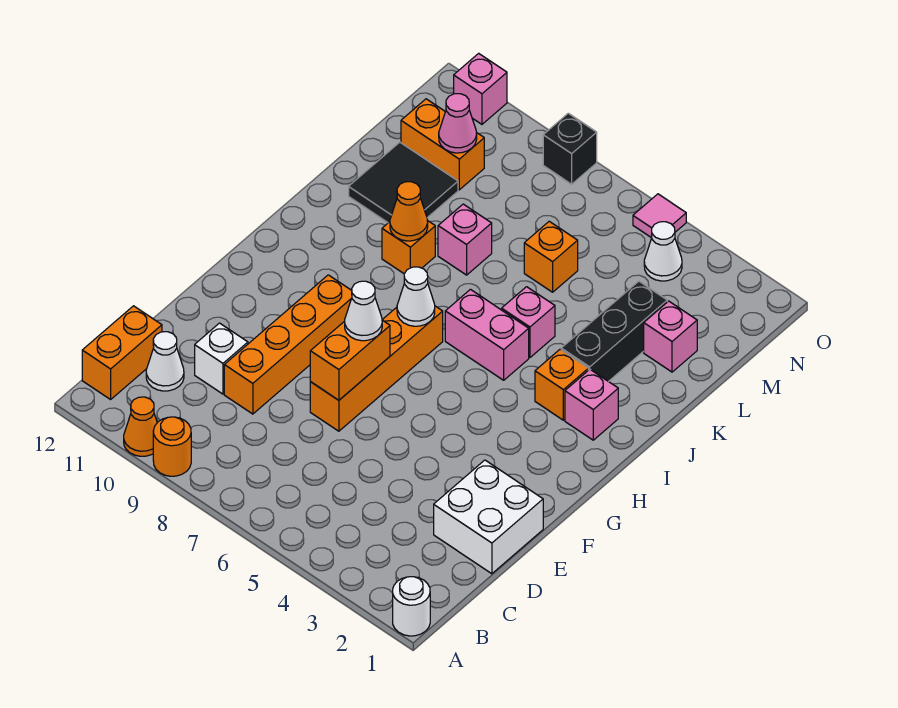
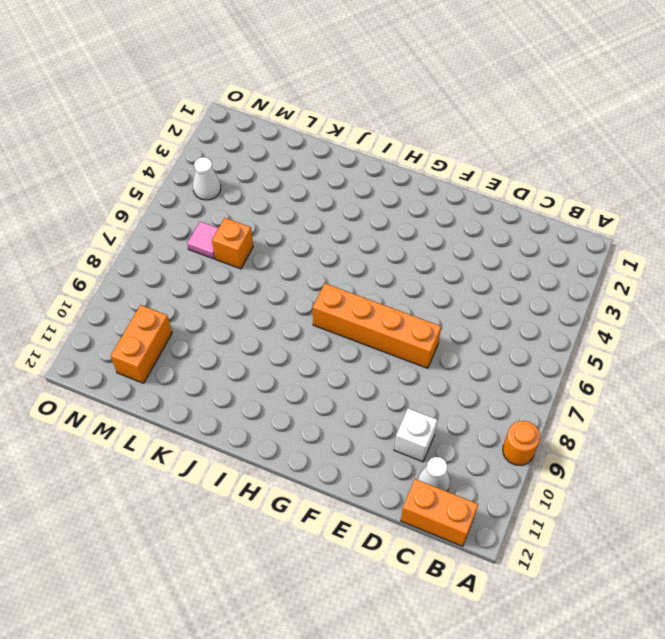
pink 1x1 tile [187,221,219,259] -> pink 1x1 tile moved to [633,194,686,238]
none -> white 1x1 round brick [393,577,430,636]
none -> orange 1x1 cone [124,397,157,456]
none -> white 2x2 brick [434,460,543,574]

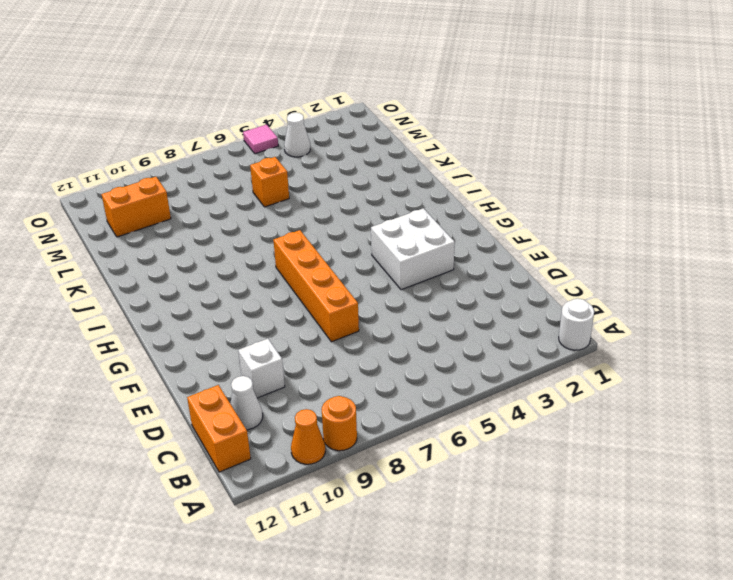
white 2x2 brick [371,208,455,290] -> white 2x2 brick moved to [434,460,543,574]
none -> orange 1x4 brick [224,275,352,414]
none -> pink 1x1 brick [565,369,618,440]
none -> orange 1x1 brick [535,349,588,420]

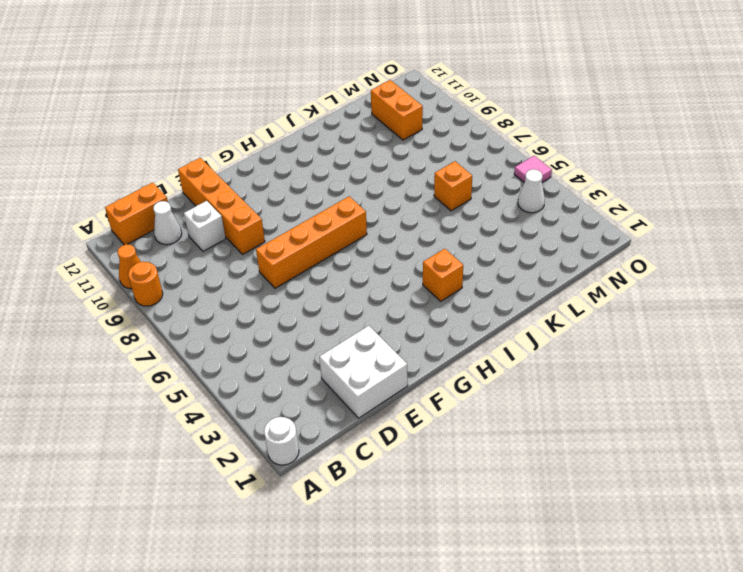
orange 1x4 brick [178,158,265,254] -> orange 1x4 brick turned to [224,275,352,414]
none -> pink 1x1 brick [565,369,618,440]
none -> pink 1x2 brick [445,289,529,380]
none -> black 1x3 brick [561,281,667,382]

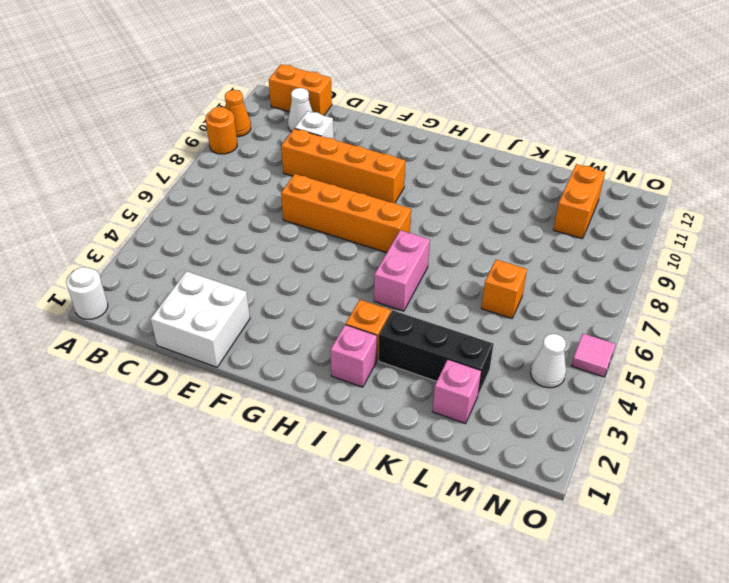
none -> pink 1x1 brick [502,287,555,358]
none -> orange 1x1 brick [382,220,435,274]
none -> pink 1x1 brick [438,204,492,275]

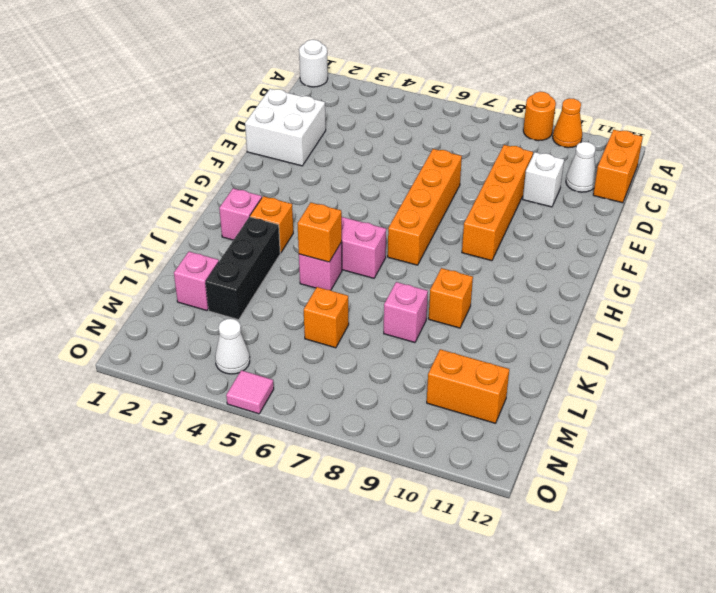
orange 1x1 brick [297,203,342,262] -> none
none -> black 2x2 tile [349,142,458,223]
none -> black 1x1 brick [543,113,597,184]
none -> pink 1x1 brick [454,53,507,124]

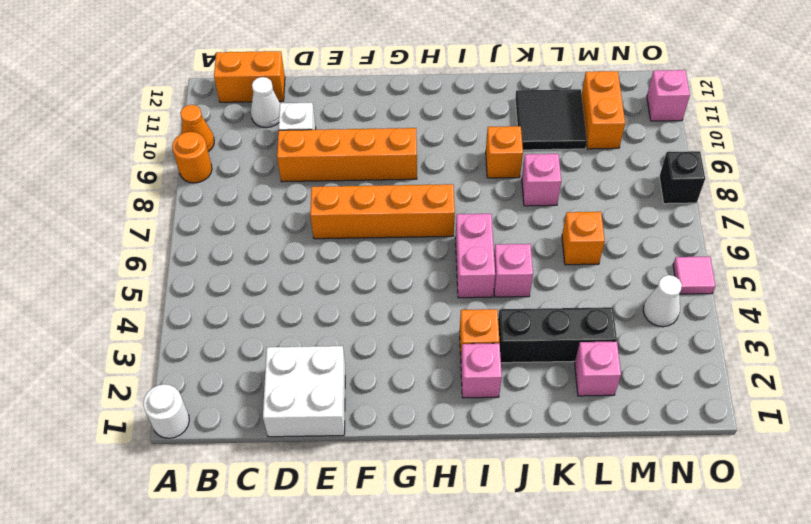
none -> orange 1x2 brick [310,320,390,400]
none -> white 1x1 cone [397,267,435,326]
none -> orange 1x1 cone [390,182,428,241]

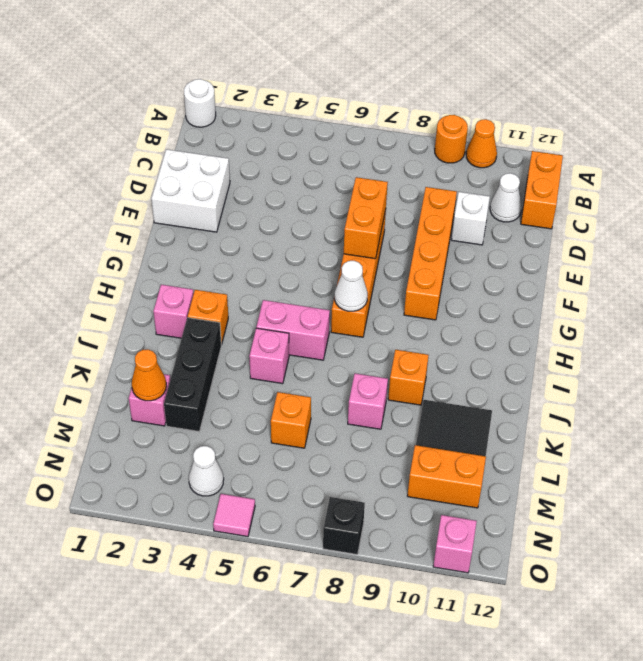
orange 1x1 cone [132,349,166,401] -> orange 1x1 cone moved to [390,182,428,241]
none -> pink 1x1 cone [439,94,477,153]
none -> white 1x1 cone [345,281,382,341]

